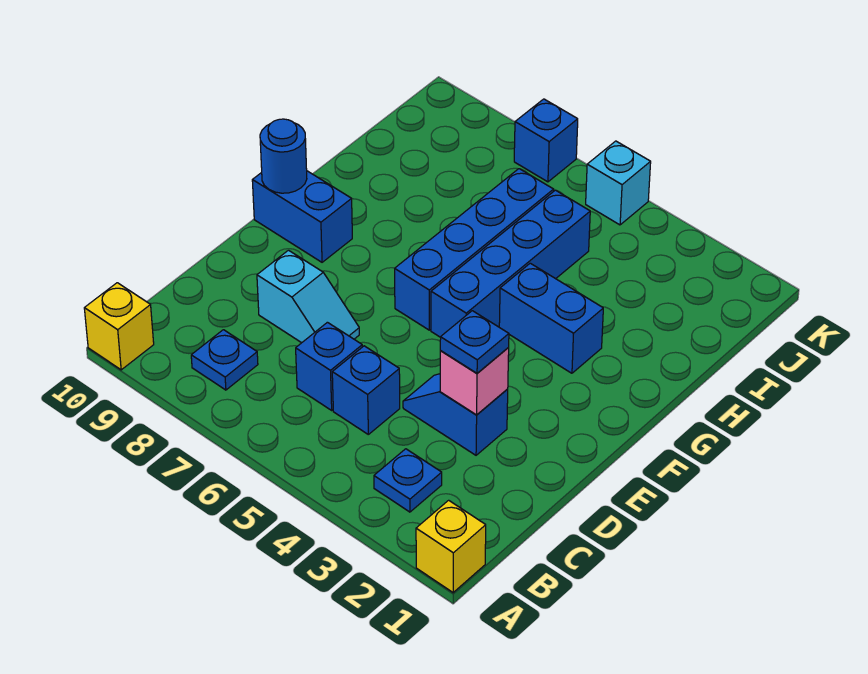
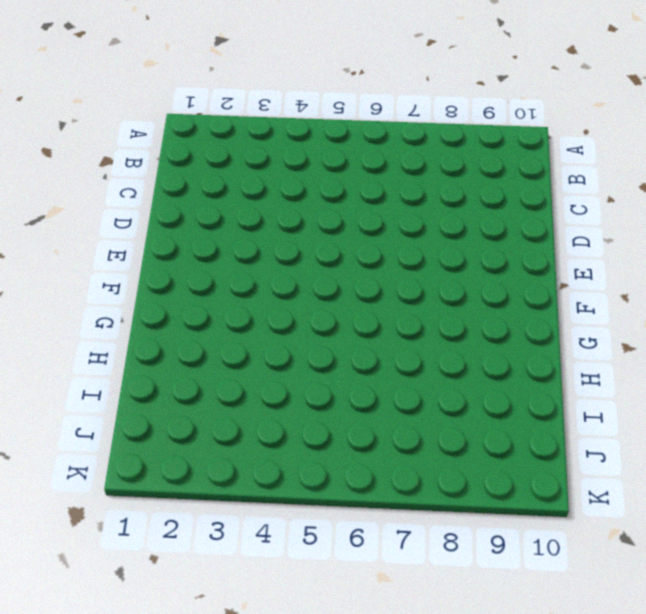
none -> yellow 1x1 brick [416,500,486,593]
none -> yellow 1x1 brick [84,283,154,370]
none -> blue 1x1 plate [374,449,442,512]

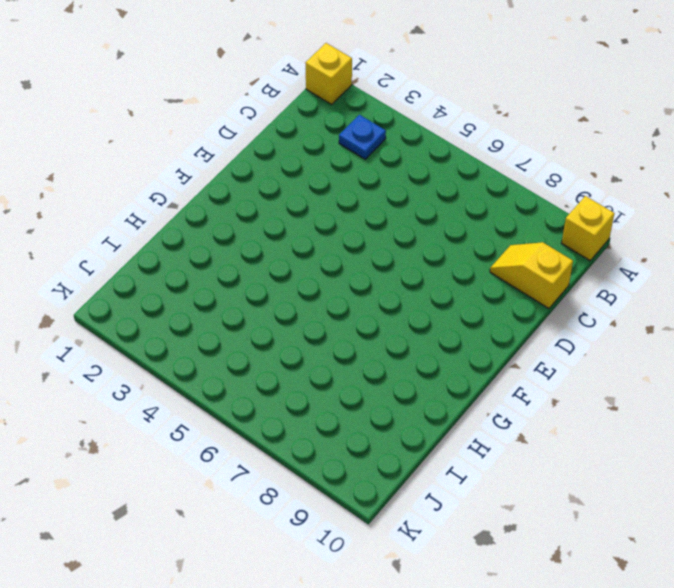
yellow 1x2 slope [490,242,573,309] -> none
none -> blue 1x1 plate [191,330,258,390]
none -> blue 1x1 brick [332,346,400,434]
none -> blue 1x1 brick [296,322,362,410]

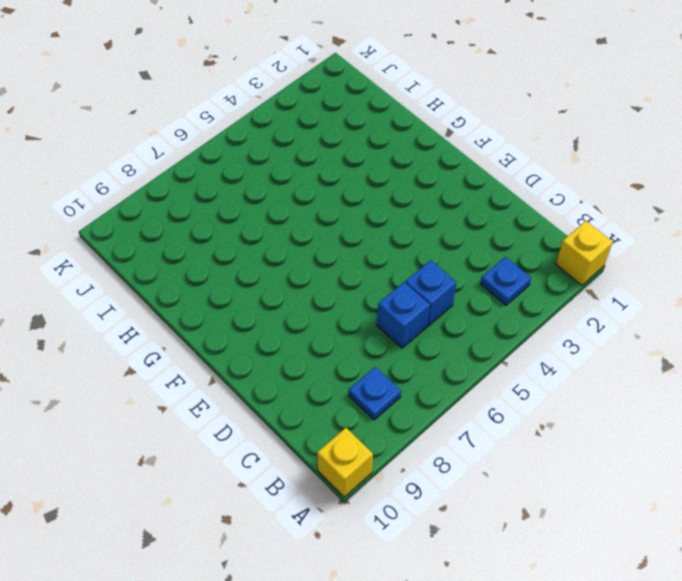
none -> blue 1x2 slope [403,374,508,455]
none -> cyan 1x2 slope [257,250,359,343]
none -> blue 1x4 brick [431,190,590,337]

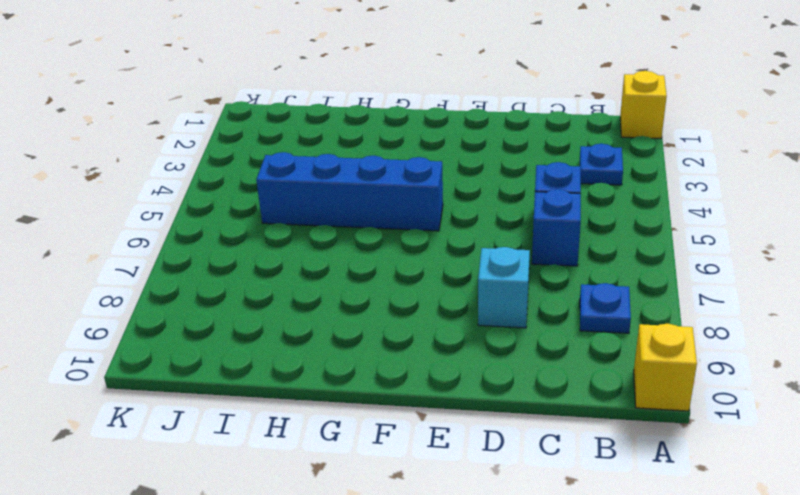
none -> blue 1x2 slope [403,374,508,455]
none -> blue 1x4 brick [395,169,554,330]
none -> blue 1x2 brick [252,171,352,262]

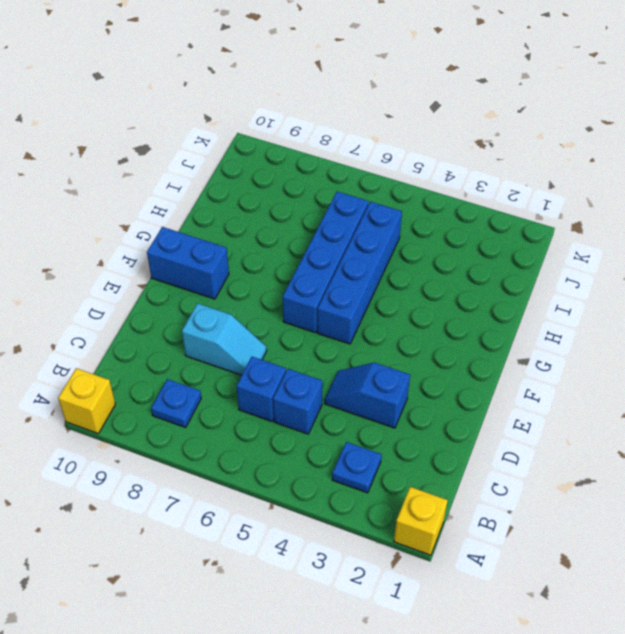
none -> blue 1x2 brick [499,263,603,373]
none -> cyan 1x1 brick [586,141,651,225]
none -> blue 1x1 brick [514,99,578,182]

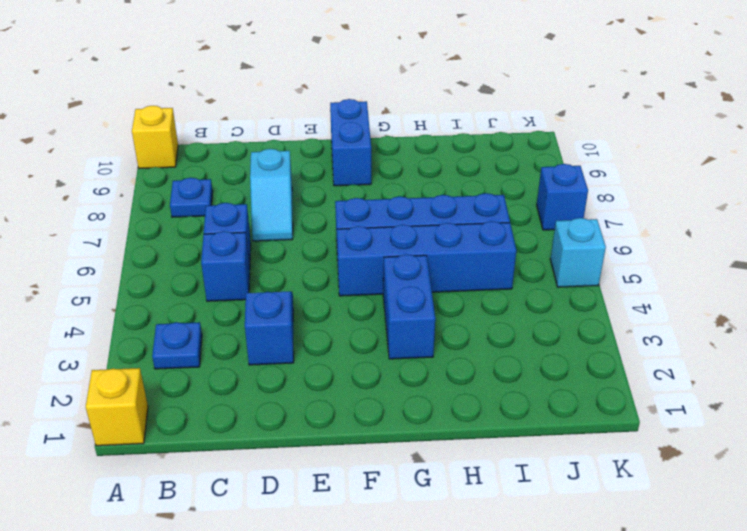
none -> pink 1x1 brick [440,348,509,415]
none -> blue 1x1 round brick [260,119,307,193]
none -> blue 1x1 plate [440,311,509,373]

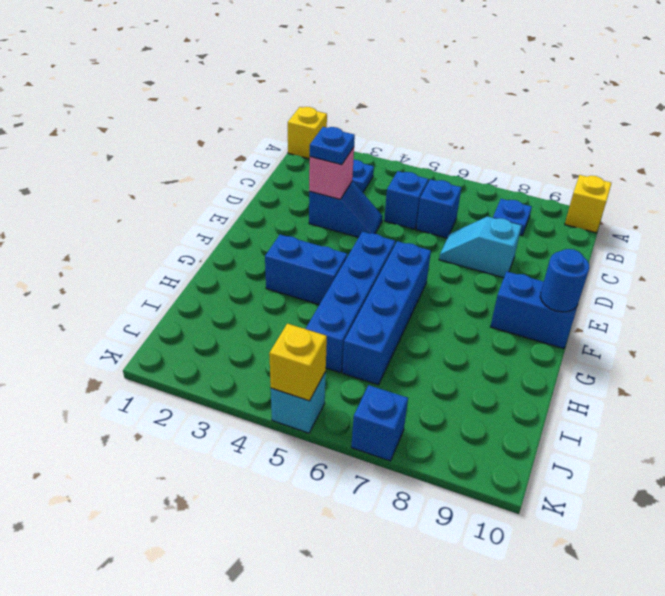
yellow 1x1 brick [269,324,327,401] -> none

